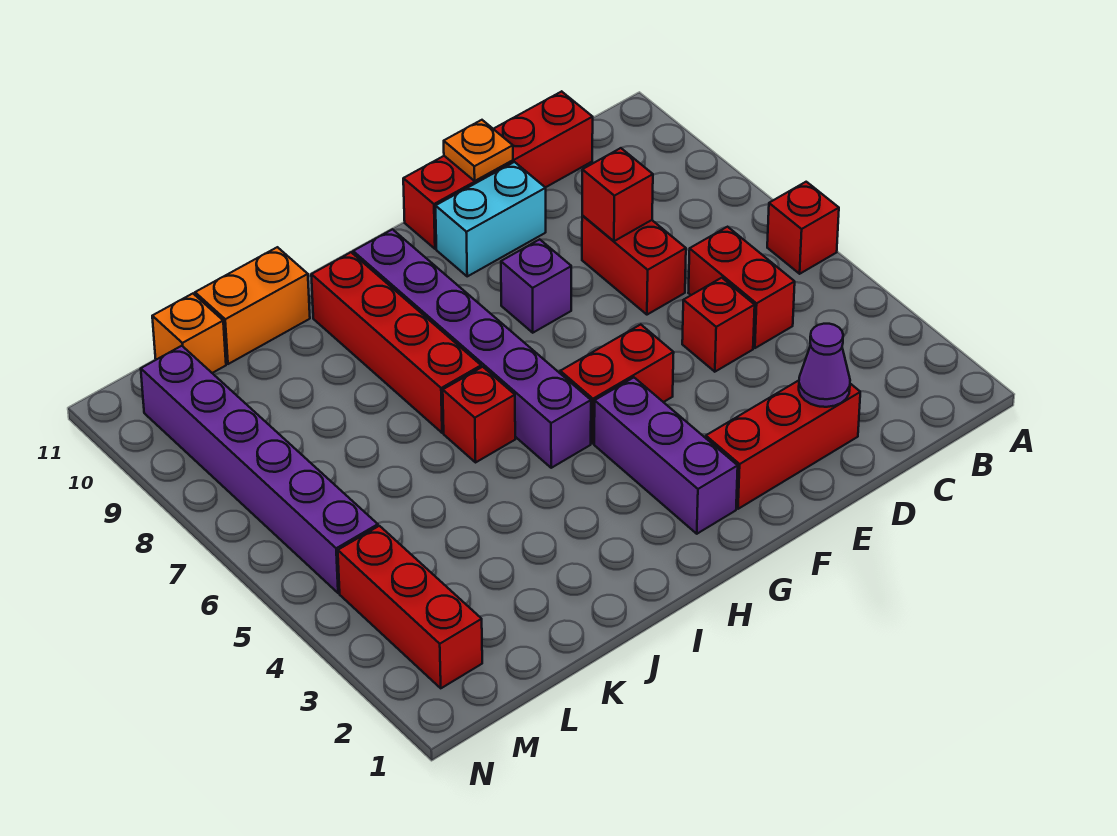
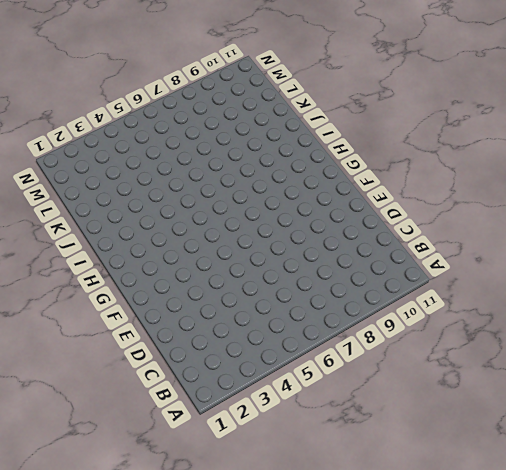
none -> red 1x1 brick [767,182,839,274]
none -> red 1x2 brick [688,227,795,348]
none -> red 1x4 brick [403,91,593,249]

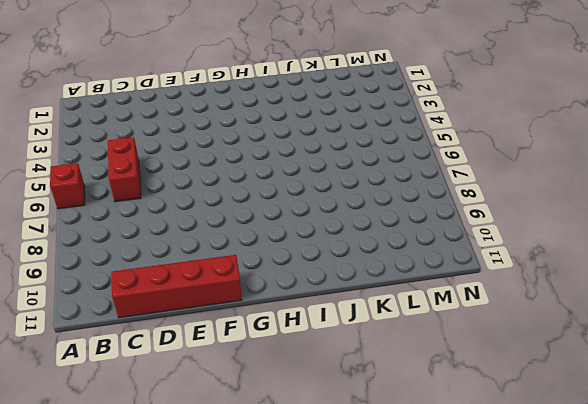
none -> red 1x3 brick [706,380,860,509]
none -> red 1x1 brick [682,278,755,372]
none -> red 1x2 brick [582,216,686,315]

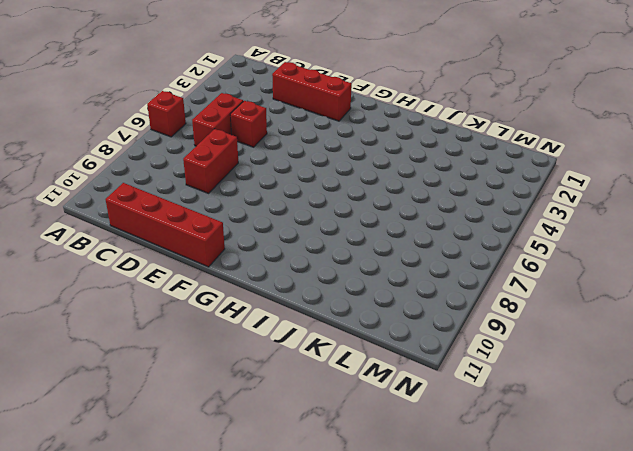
none -> cyan 1x2 brick [436,162,546,276]
none -> red 1x2 brick [560,325,674,443]
none -> purple 1x1 brick [501,239,571,333]

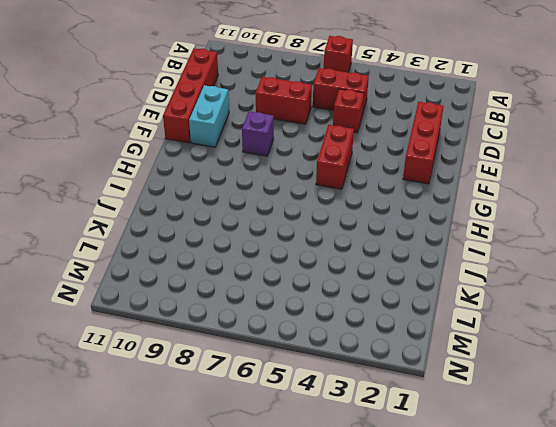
none -> purple 1x3 brick [594,378,738,534]
none -> purple 1x6 brick [353,229,591,468]
none -> red 1x1 brick [443,367,515,462]

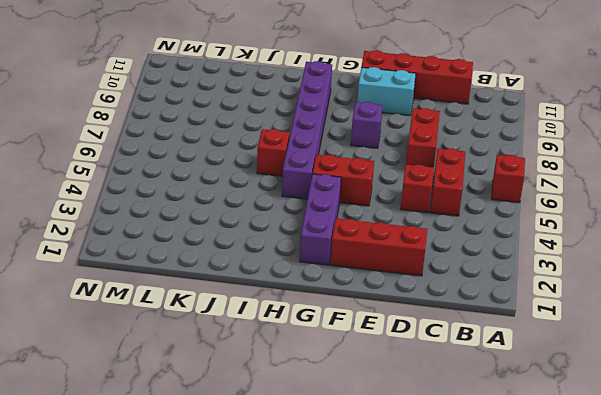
none -> red 1x4 brick [311,252,481,433]
none -> orange 1x2 brick [195,247,310,364]
none -> orange 1x1 brick [152,294,226,373]

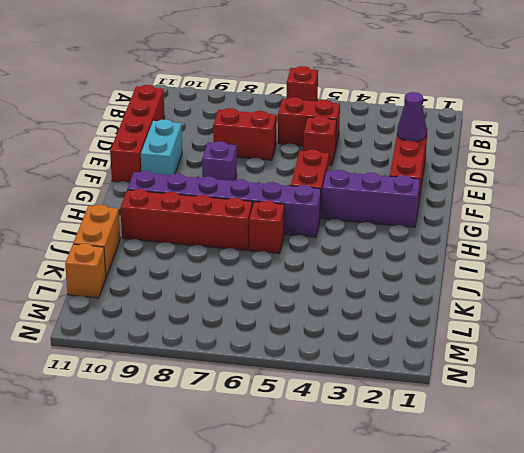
none -> red 1x3 brick [338,526,482,688]
none -> purple 1x6 brick [141,346,378,593]
none -> red 1x1 brick [582,148,653,241]

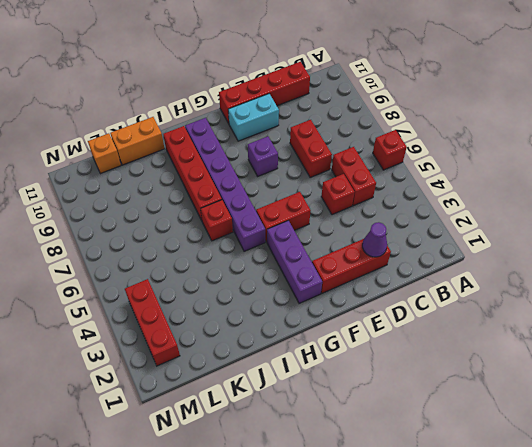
none -> purple 1x6 brick [141,346,378,593]
none -> red 1x1 brick [582,148,653,241]
none -> orange 1x1 plate [444,120,513,181]

